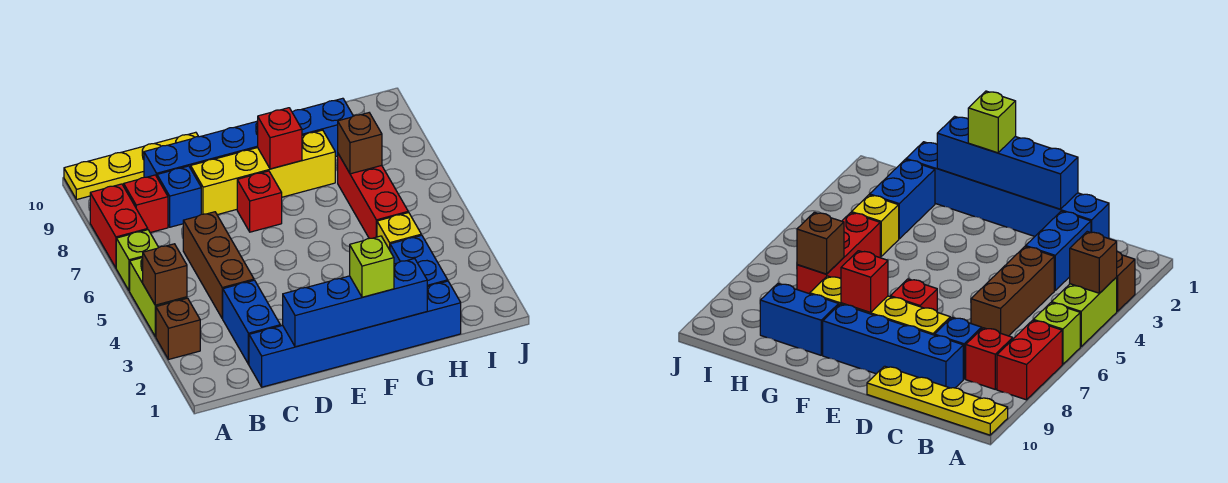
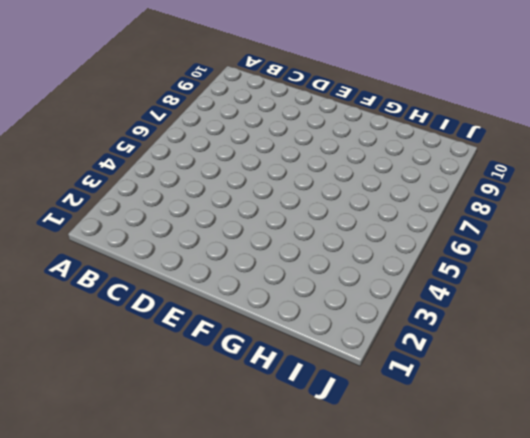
none -> brown 1x1 brick [156,298,200,359]
none -> lime 1x2 brick [130,258,187,337]
none -> lime 1x1 brick [116,230,159,291]

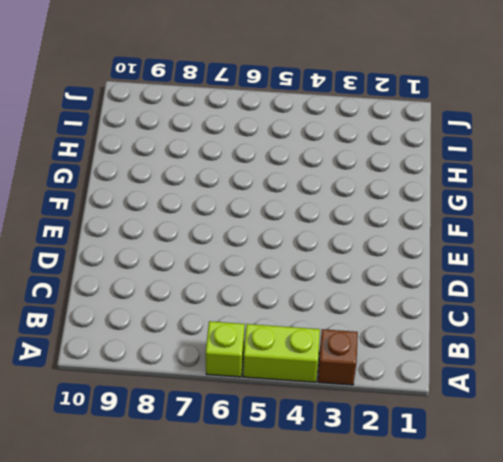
none -> red 1x2 brick [90,184,148,268]
none -> yellow 1x4 plate [64,132,199,200]
none -> red 1x1 brick [124,175,168,233]

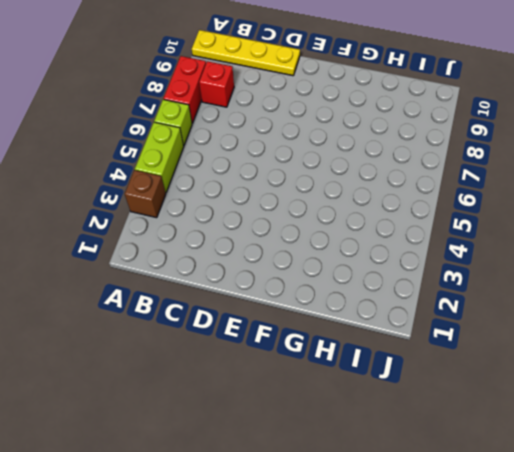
none -> blue 1x6 brick [249,281,461,387]
none -> blue 1x2 brick [222,280,280,364]
none -> brown 1x3 brick [183,212,254,318]

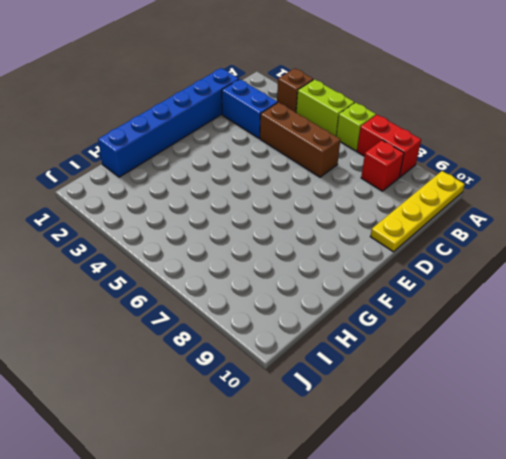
none -> blue 1x1 brick [157,166,201,227]
none -> blue 1x4 brick [144,121,258,177]
none -> yellow 1x4 brick [191,130,335,215]

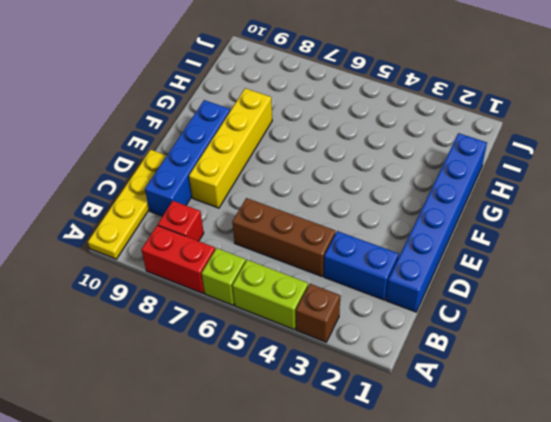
none -> blue 1x1 brick [157,166,201,227]
none -> red 1x1 brick [237,171,282,232]
none -> blue 1x2 brick [292,98,353,157]

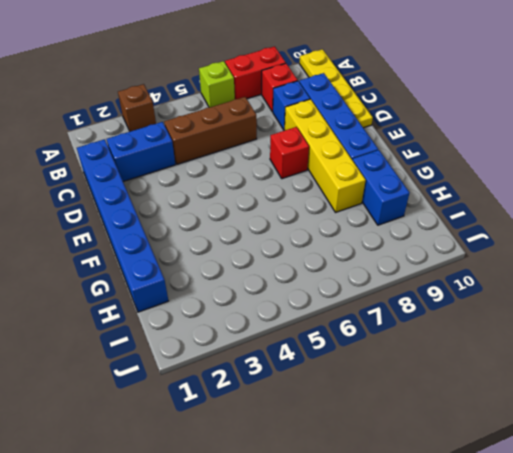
none -> lime 1x2 brick [130,258,187,337]
none -> blue 1x2 brick [390,235,448,287]
none -> yellow 1x1 brick [377,212,421,250]

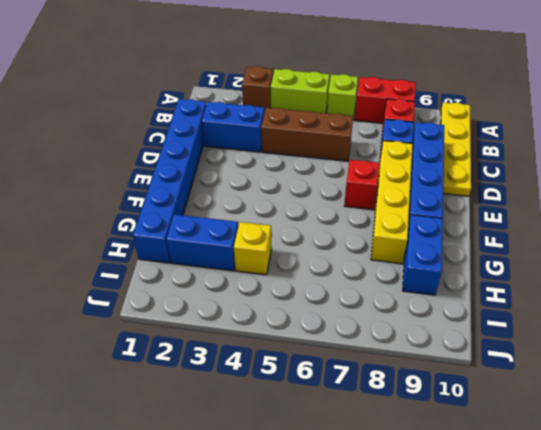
none -> red 1x3 brick [338,154,408,238]
none -> brown 1x1 brick [143,244,187,305]
none -> blue 1x4 brick [283,259,427,347]

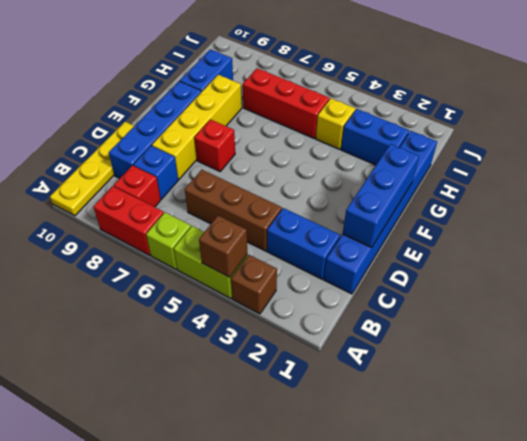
blue 1x3 brick [343,144,419,248] -> blue 1x4 brick [283,259,427,347]
none -> red 1x1 brick [258,108,302,169]
none -> brown 1x1 brick [338,113,382,174]
none -> lime 1x1 brick [350,236,394,297]

